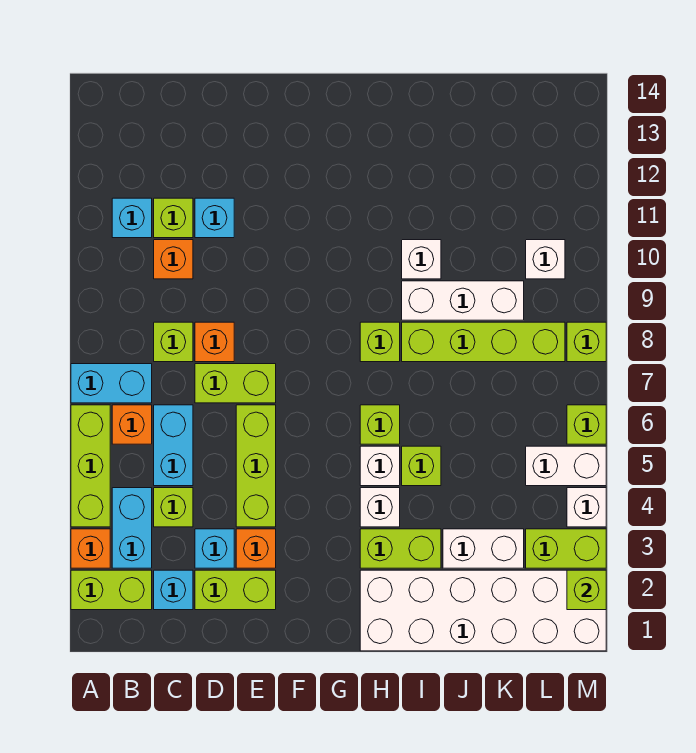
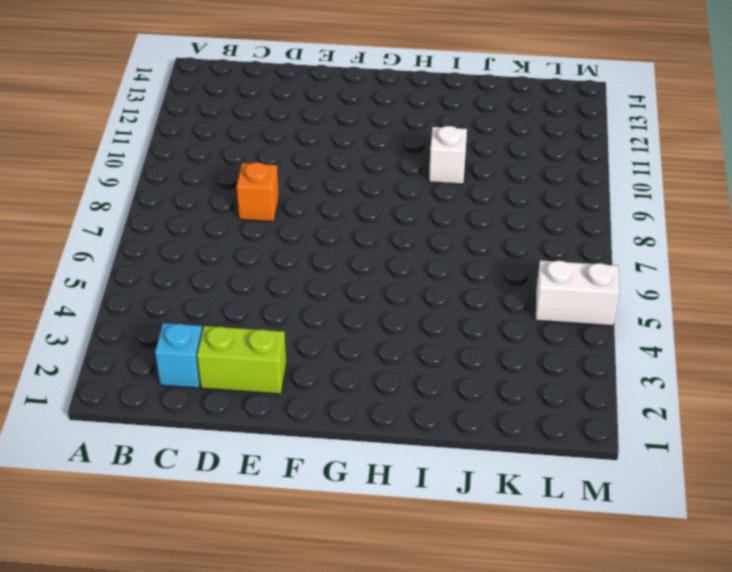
none -> lime 1x2 brick [71,570,152,610]
none -> orange 1x1 brick [71,529,110,568]
none -> lime 1x3 brick [71,405,110,527]
none -> cyan 1x2 brick [71,364,152,403]

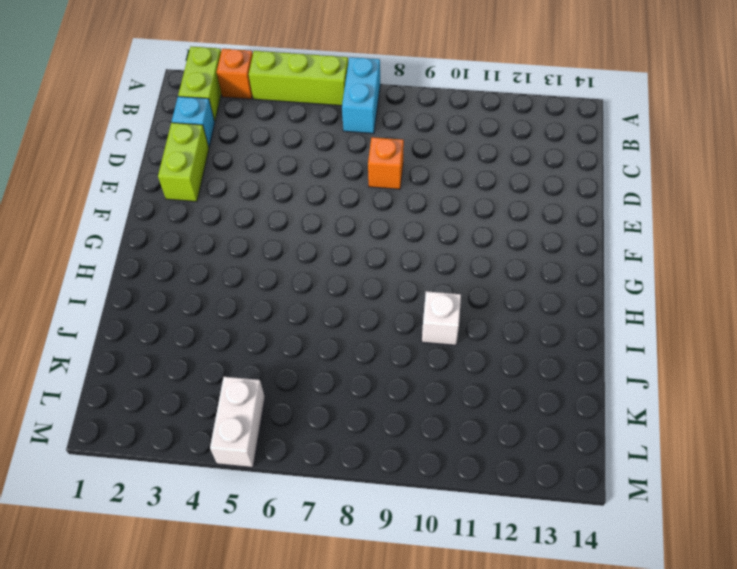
none -> cyan 1x2 brick [112,488,152,568]
none -> orange 1x1 brick [112,405,152,444]
none -> cyan 1x1 brick [112,198,152,238]
none -> lime 1x1 brick [154,488,193,527]

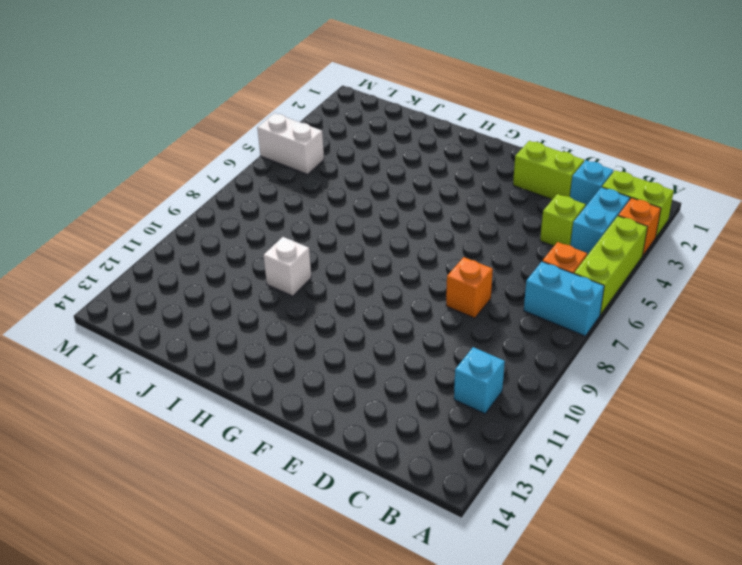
none -> cyan 1x2 brick [154,405,193,486]
none -> lime 1x1 brick [154,322,193,362]
none -> orange 1x1 brick [154,240,193,279]
none -> lime 1x1 brick [154,198,193,238]

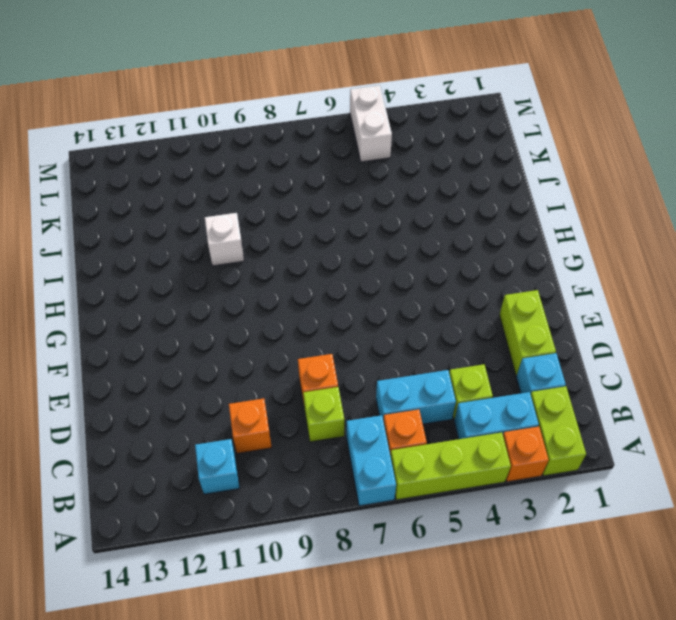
none -> lime 1x1 brick [154,198,193,238]
none -> cyan 1x1 brick [195,529,234,568]
none -> lime 1x2 brick [195,364,276,403]
none -> cyan 1x1 brick [195,198,234,238]

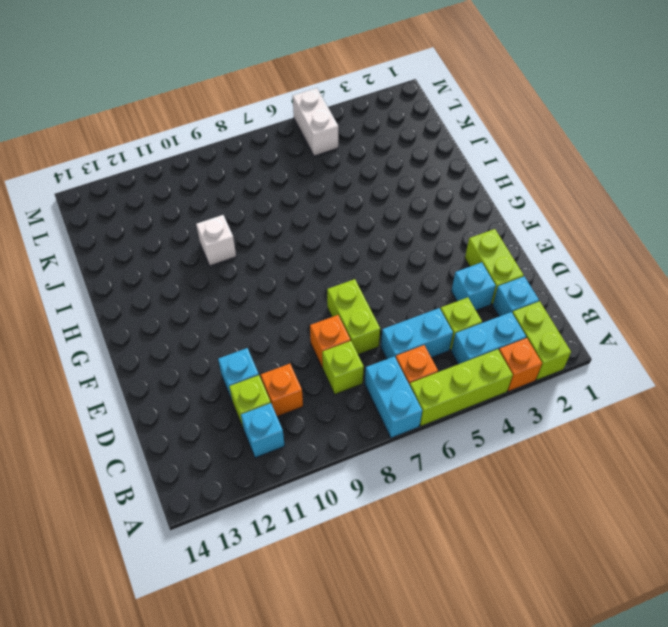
none -> orange 1x1 brick [236,529,276,568]
none -> lime 1x3 brick [236,405,276,527]
none -> white 2x6 brick [360,570,606,651]
none -> lime 1x2 brick [360,529,441,568]

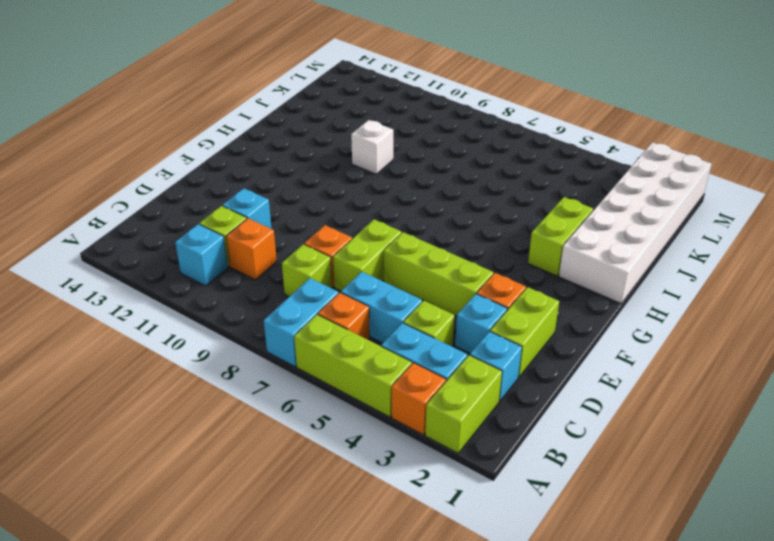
none -> white 1x1 brick [360,488,400,527]
none -> white 1x1 brick [360,446,400,486]
none -> lime 1x1 brick [360,405,400,444]
none -> lime 1x1 brick [360,322,400,362]

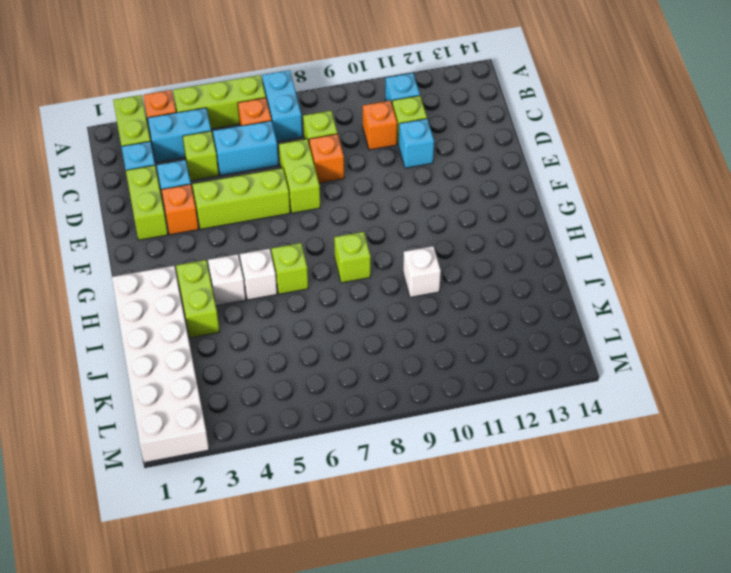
none -> lime 1x1 brick [402,446,441,486]
none -> lime 1x4 brick [402,322,565,362]
none -> white 1x3 brick [402,281,524,320]
none -> white 1x2 brick [443,529,524,568]

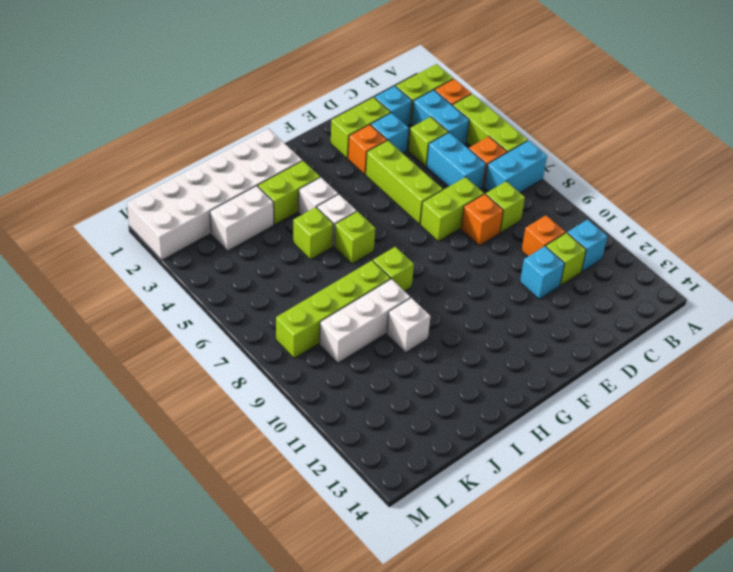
none -> lime 1x2 brick [526,529,606,568]
none -> white 1x2 brick [526,446,606,486]
none -> white 1x1 brick [526,240,565,279]
none -> white 1x1 brick [567,488,606,527]

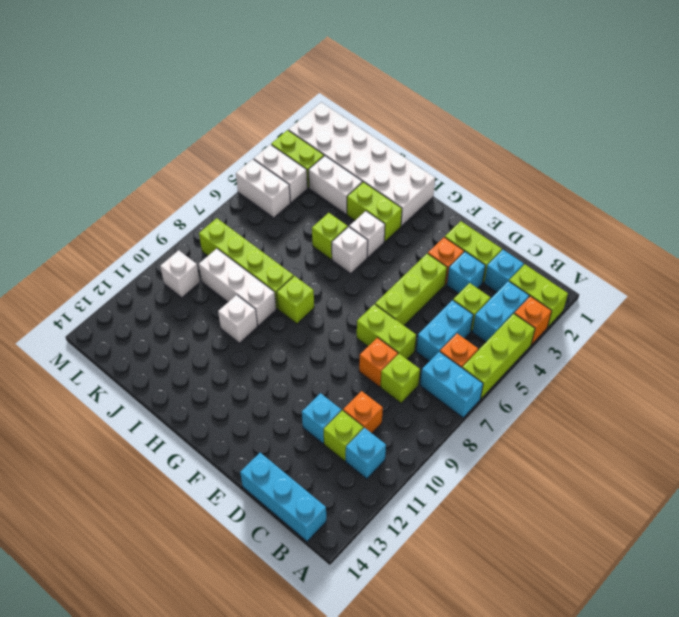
cyan 1x3 brick [240,453,326,541] -> none
white 1x2 brick [254,144,307,203] -> white 1x1 brick [567,488,606,527]
none -> lime 1x1 brick [360,405,400,444]
none -> lime 1x1 brick [567,405,606,444]
none -> lime 1x1 brick [567,322,606,362]
none -> lime 1x1 brick [567,570,606,610]

